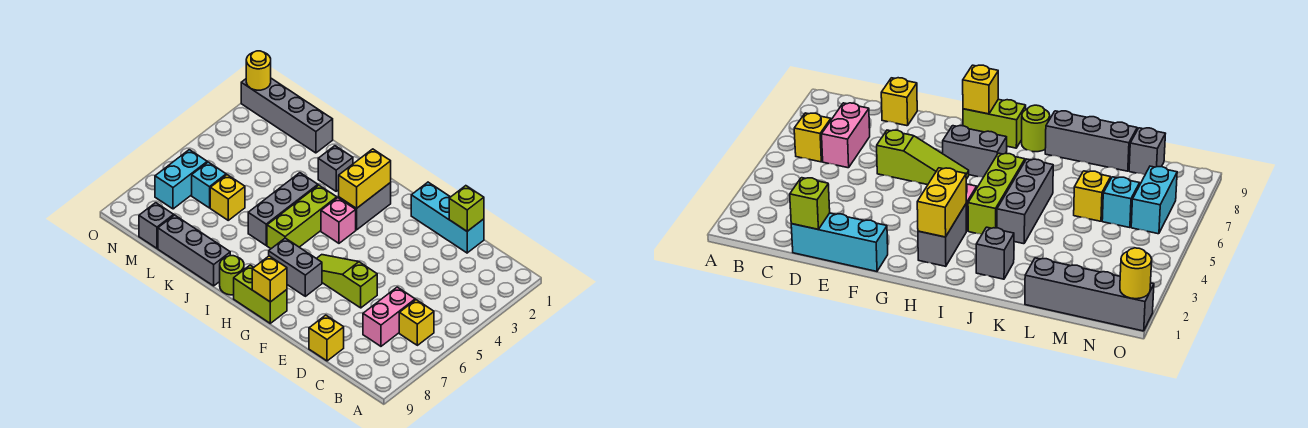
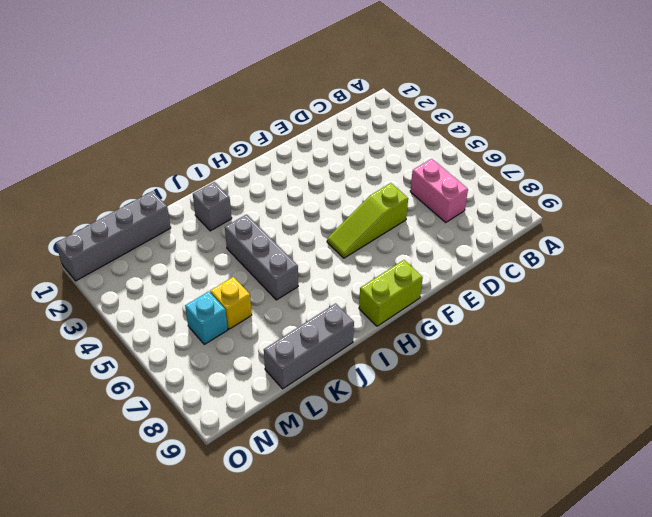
none -> yellow 1x1 brick [399,300,434,345]
none -> cyan 1x3 brick [411,182,484,253]
none -> yellow 1x1 brick [309,315,344,361]

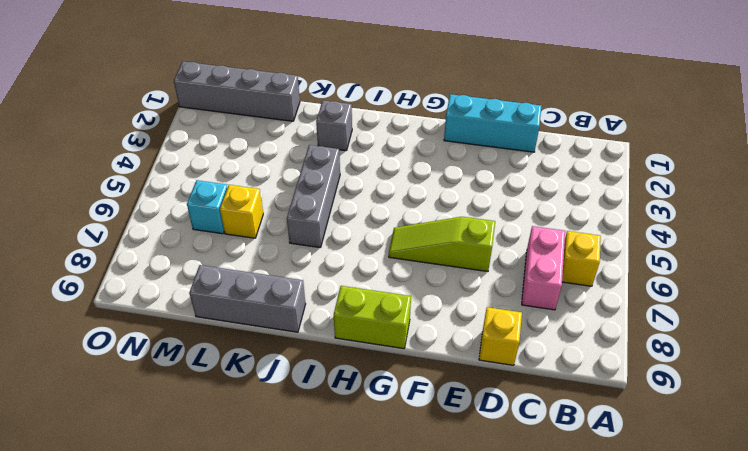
none -> grey 1x2 brick [269,238,322,296]
none -> grey 1x2 brick [339,183,391,230]
none -> pink 1x1 brick [321,198,356,243]

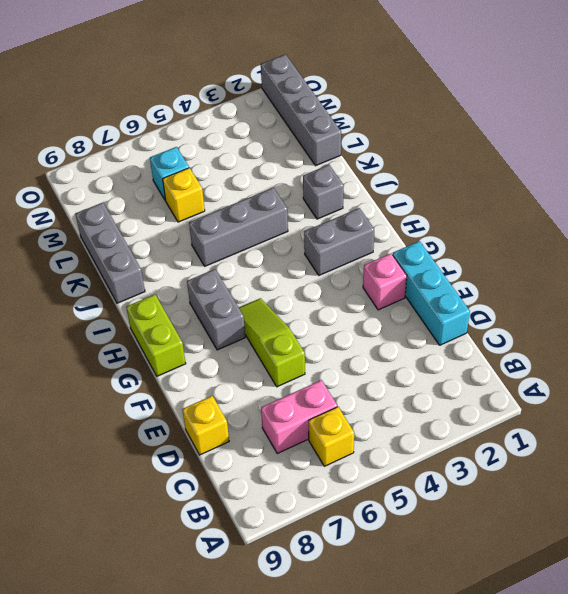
pink 1x1 brick [363,254,407,310] -> pink 1x1 brick moved to [321,198,356,243]
none -> lime 1x3 brick [267,185,337,249]
none -> lime 1x1 round brick [220,256,244,295]
none -> grey 1x1 brick [139,203,174,248]

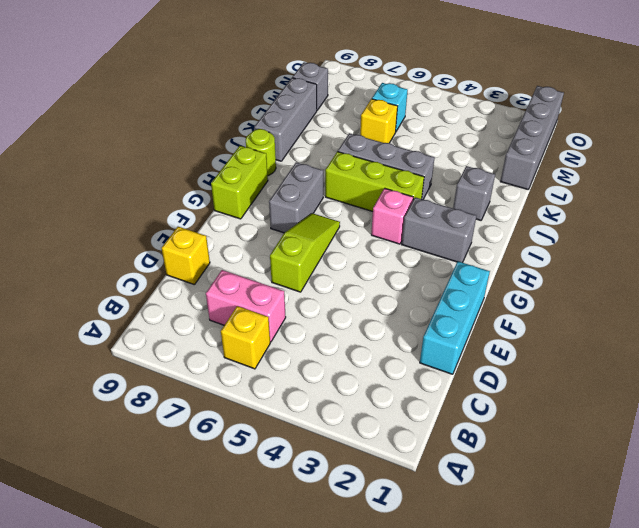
none -> cyan 1x2 brick [155,150,207,209]
none -> lime 1x1 brick [449,186,484,231]
none -> yellow 1x1 brick [252,256,287,302]

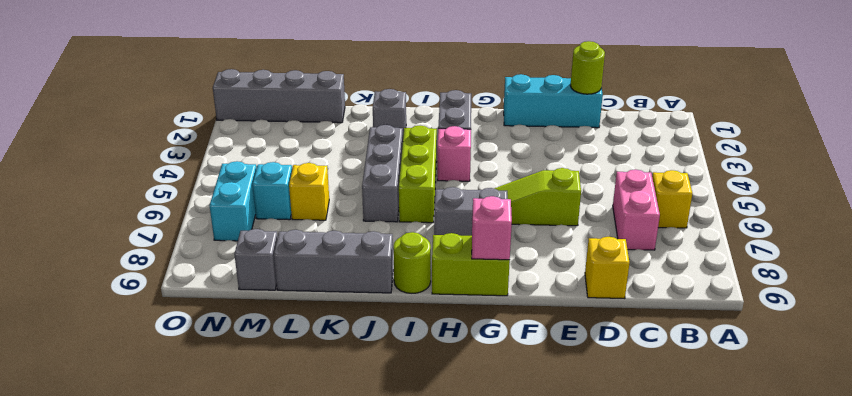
lime 1x1 round brick [570,41,605,94] -> lime 1x1 brick [449,186,484,231]
pink 1x1 brick [472,196,512,260] -> yellow 1x1 brick [252,256,287,302]
none -> yellow 1x2 brick [339,149,391,208]
none -> yellow 1x1 round brick [246,51,271,90]

